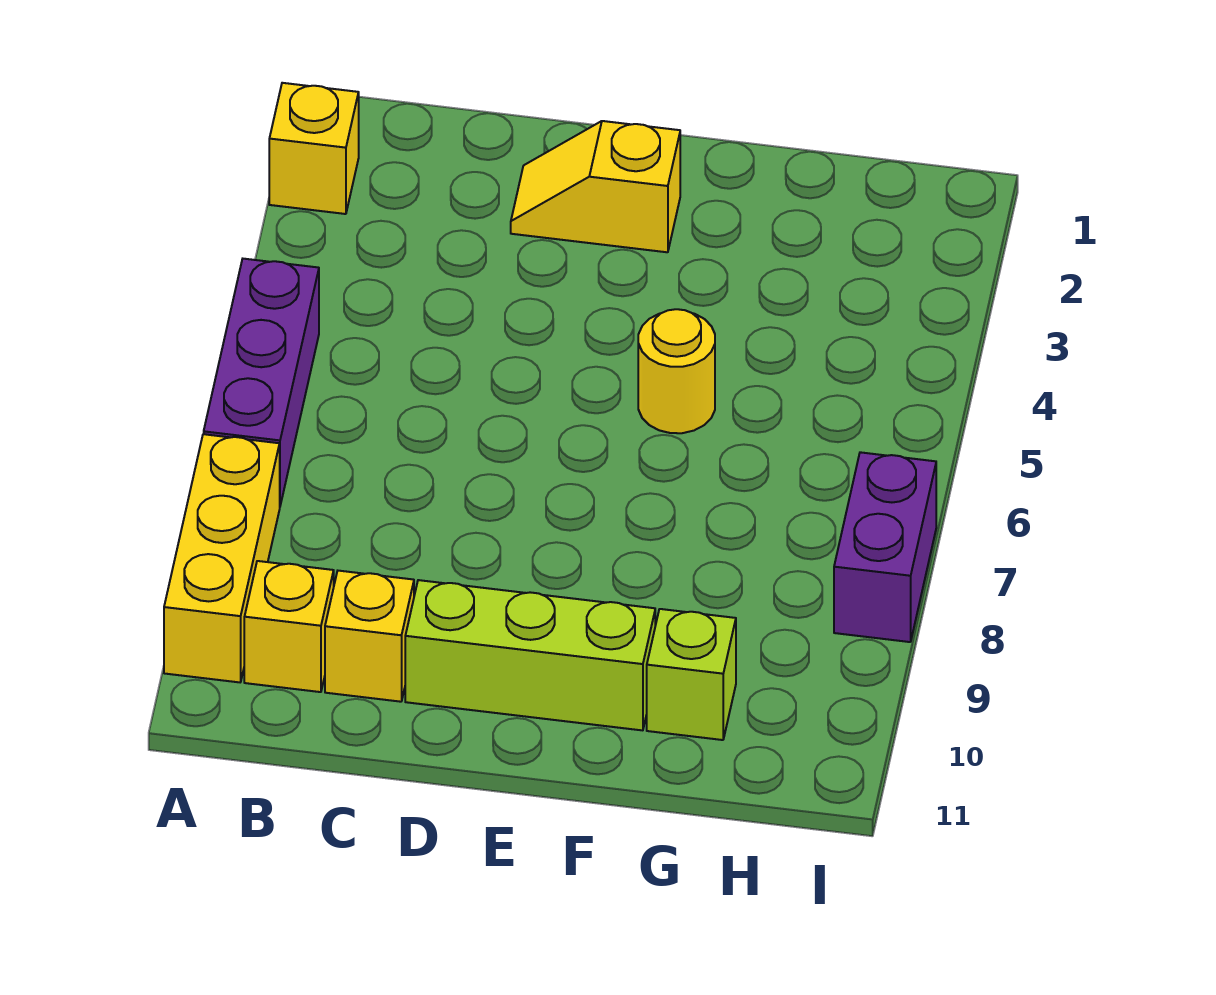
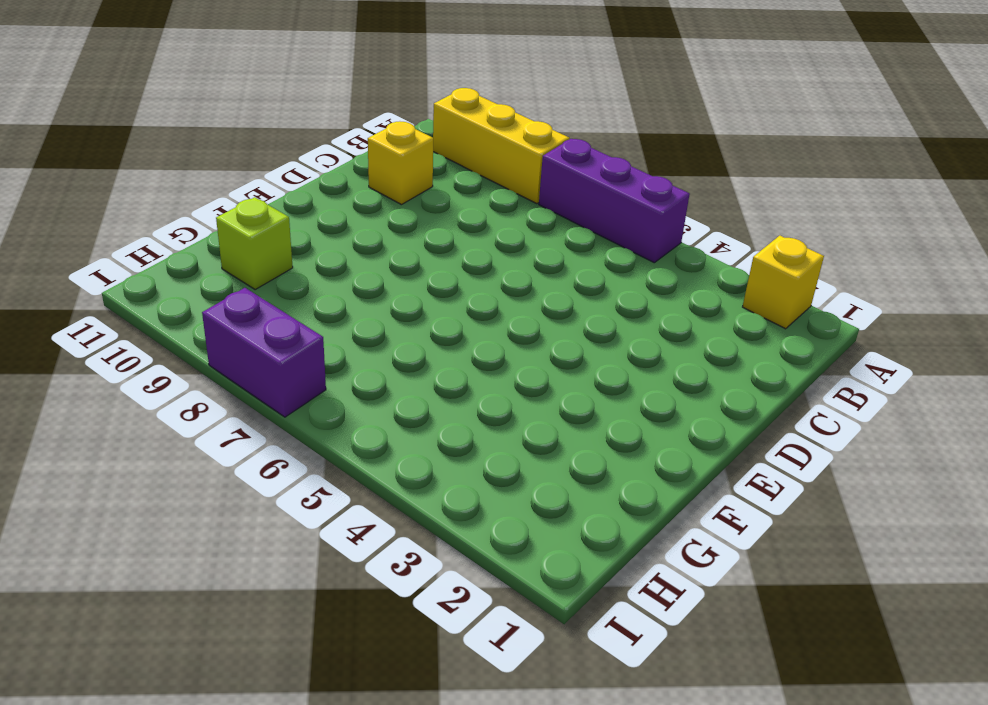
none -> yellow 1x1 brick [244,561,334,692]
none -> yellow 1x2 slope [511,121,680,252]

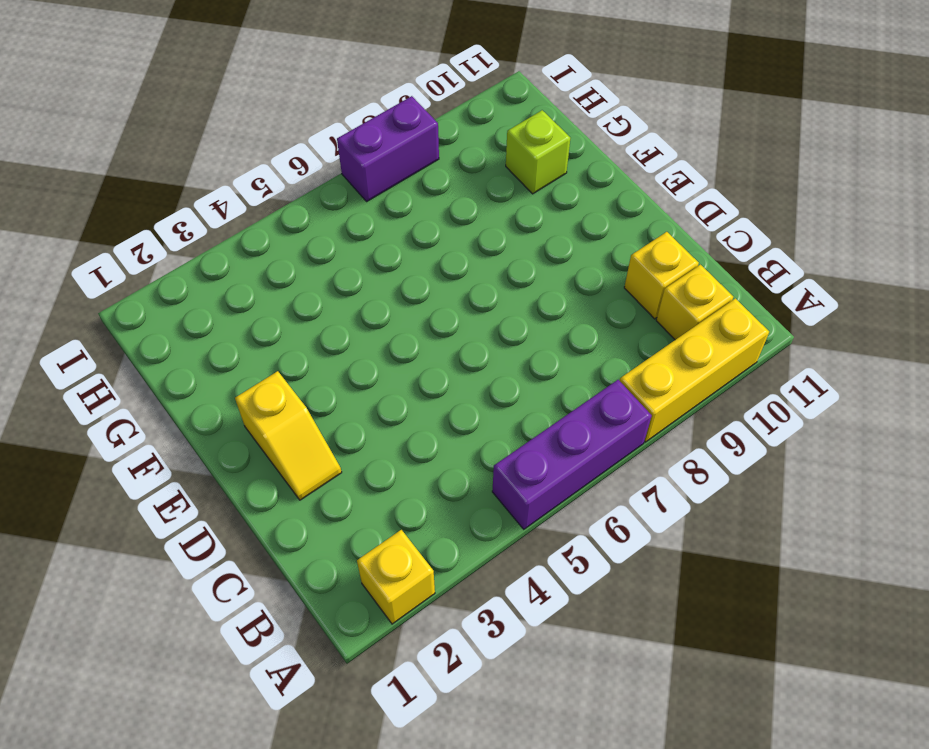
none -> lime 1x3 brick [405,580,655,730]
none -> yellow 1x1 round brick [638,309,715,433]

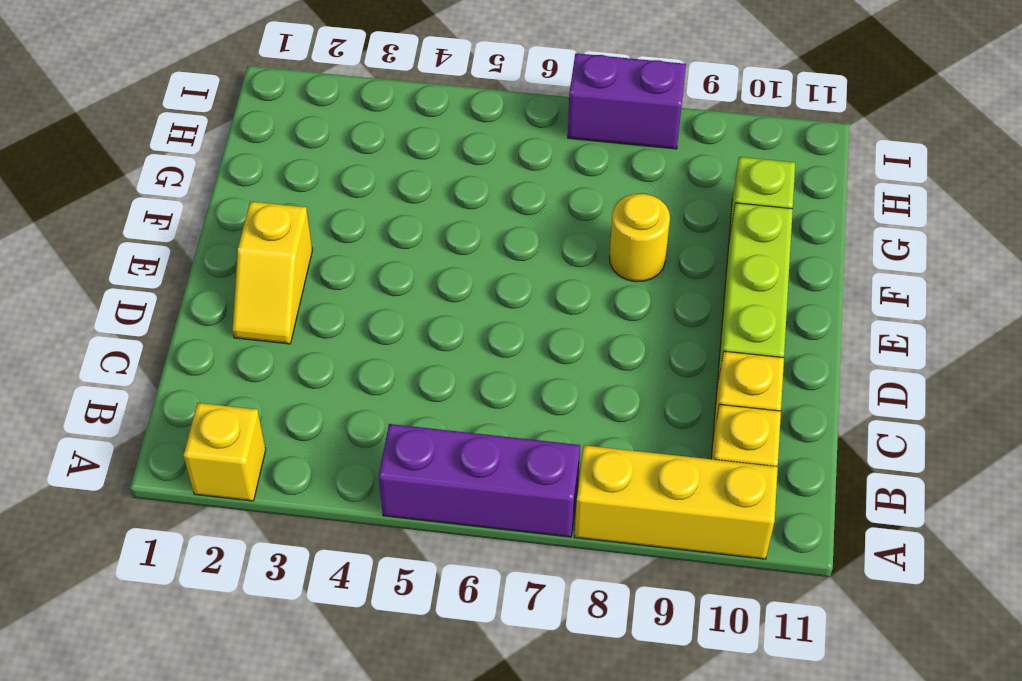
yellow 1x1 round brick [610,194,670,282] -> yellow 1x1 round brick moved to [638,309,715,433]

